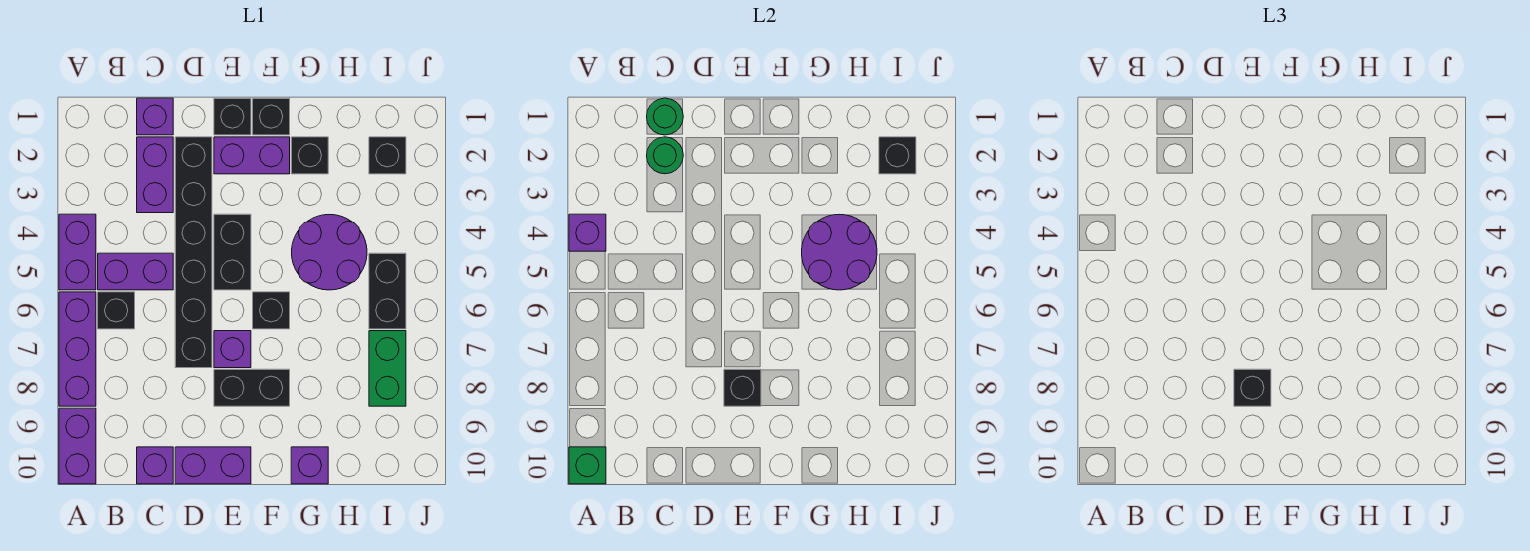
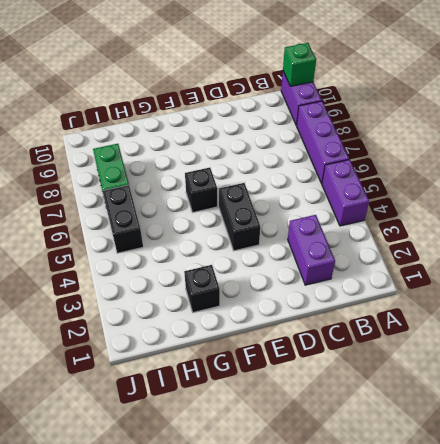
none -> purple 1x2 brick [98,253,173,290]
none -> black 1x1 brick [98,292,135,329]
none -> purple 1x1 brick [137,98,173,135]
none -> purple 1x1 brick [137,447,173,484]

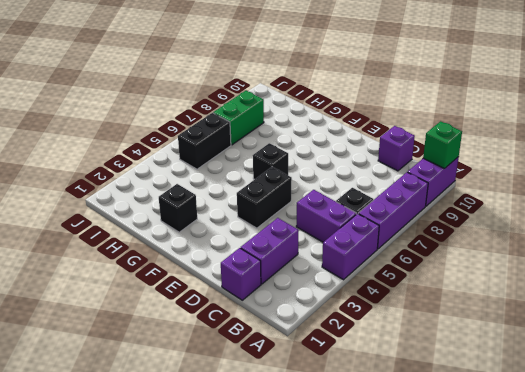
none -> black 1x6 brick [175,137,212,368]
none -> purple 1x2 brick [175,447,251,484]
none -> black 1x1 brick [214,98,251,135]
none -> purple 1x2 brick [214,137,290,174]

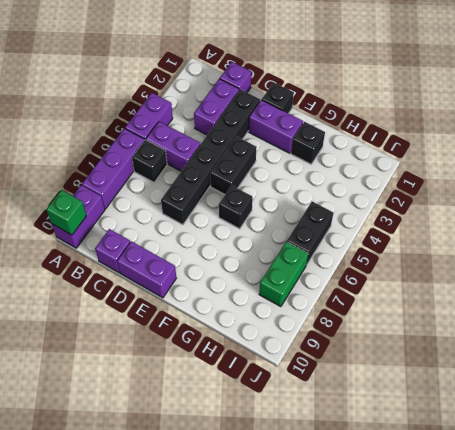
none -> purple 1x1 brick [214,331,251,368]
none -> black 1x2 brick [214,369,290,406]
none -> black 1x1 brick [253,98,290,135]
none -> purple 2x2 round brick [292,214,367,290]

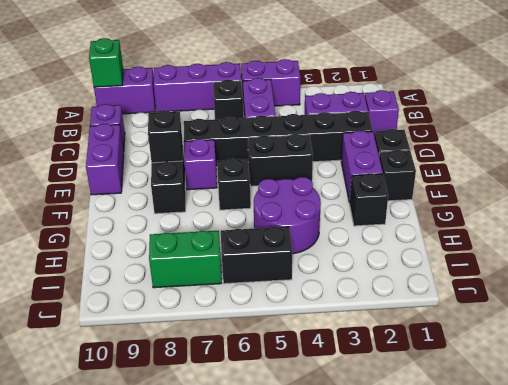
none -> purple 1x1 brick [291,447,328,484]
none -> black 1x1 brick [369,137,406,174]
none -> purple 1x1 brick [569,214,606,251]
none -> green 1x1 round brick [647,98,683,135]

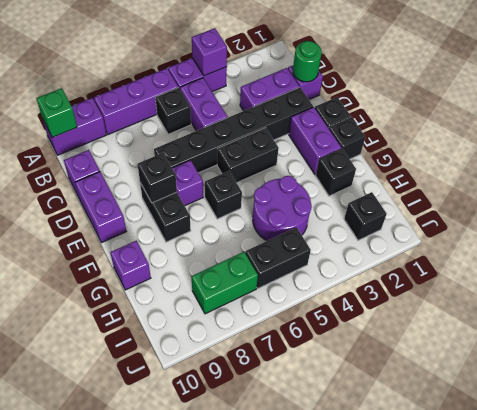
none -> green 1x1 round brick [647,137,683,174]
none -> purple 2x2 round brick [802,214,877,290]
none -> black 1x1 brick [879,137,916,174]
none -> black 1x1 brick [1234,369,1271,406]

